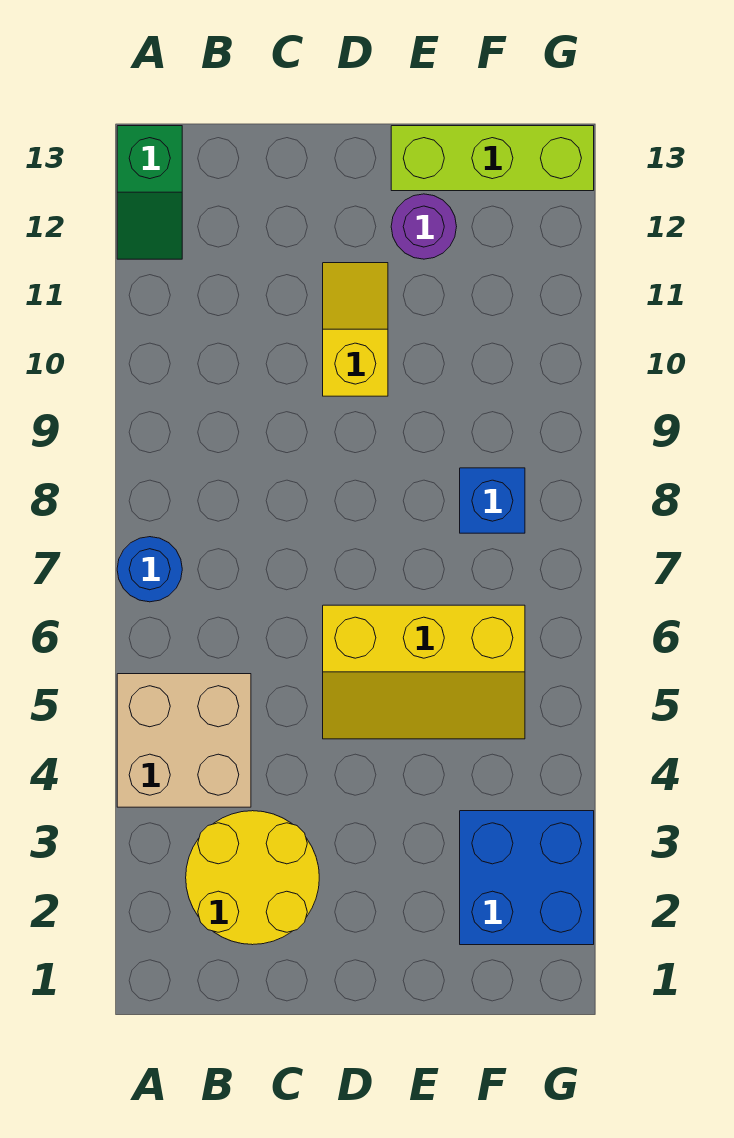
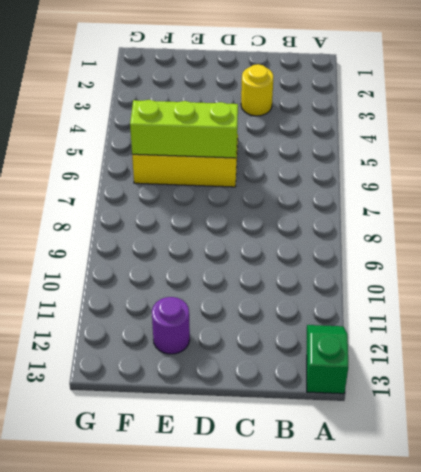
yellow 1x1 round brick [241,64,273,116] -> yellow 2x2 round brick [186,811,319,945]
lime 1x3 brick [130,100,238,158] -> lime 1x3 brick moved to [391,126,594,191]
none -> tan 2x2 brick [117,674,251,807]
none -> blue 1x1 round brick [117,537,182,602]

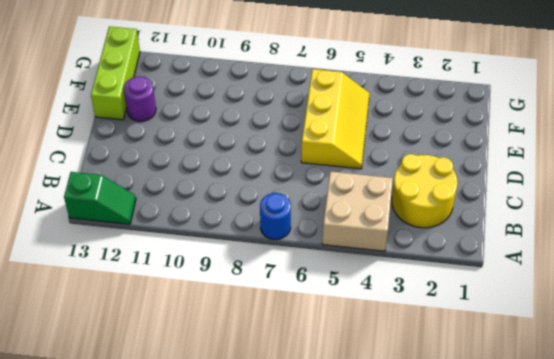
none -> yellow 1x2 slope [323,263,388,396]
none -> blue 2x2 brick [460,811,594,945]

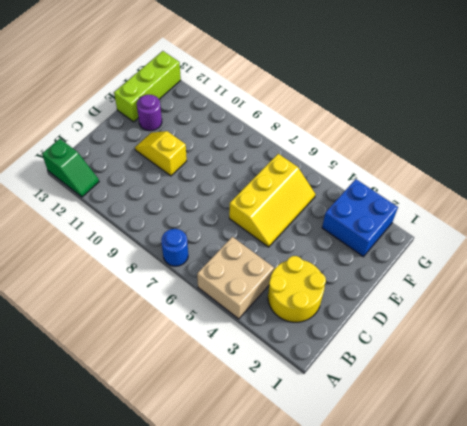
none -> blue 1x1 brick [460,468,525,533]

